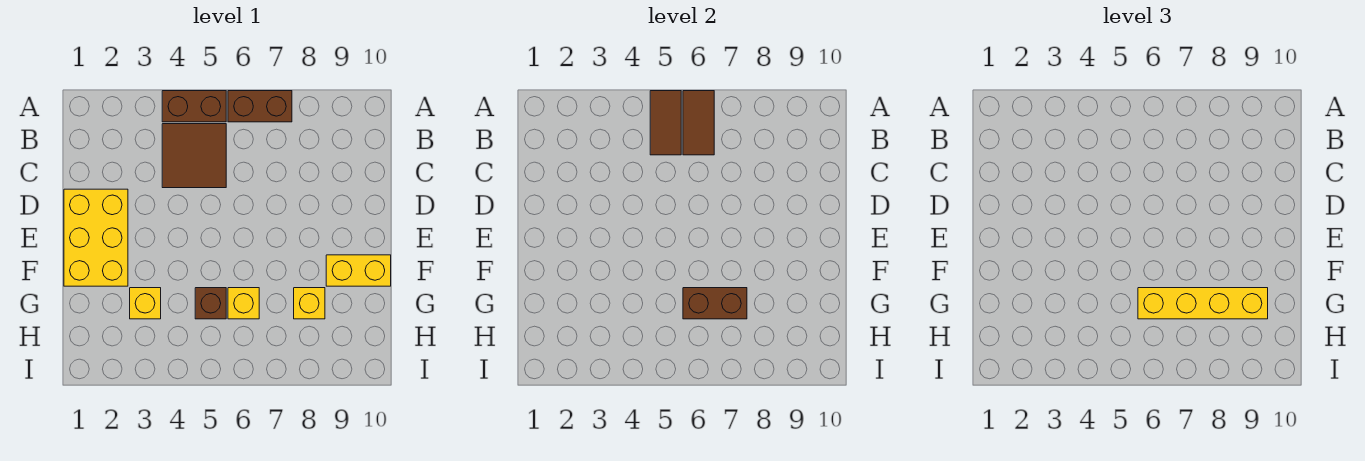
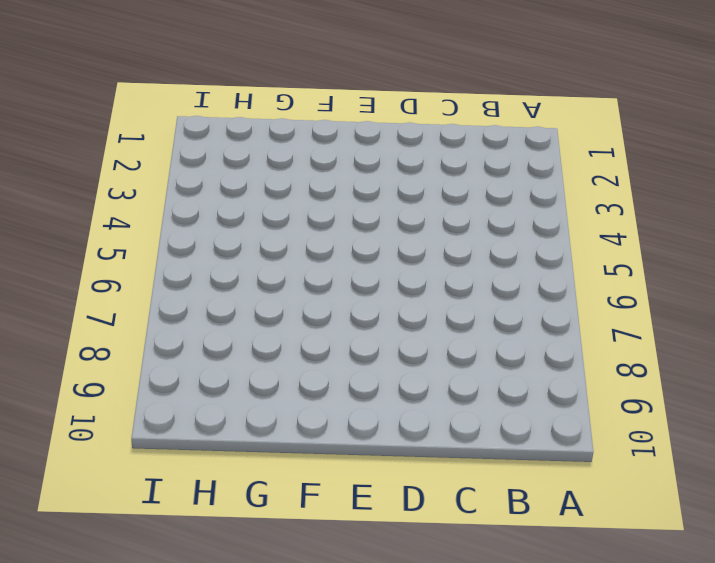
none -> brown 1x2 brick [162,91,226,122]
none -> brown 1x2 brick [228,91,292,122]
none -> brown 2x2 tile [162,124,226,188]

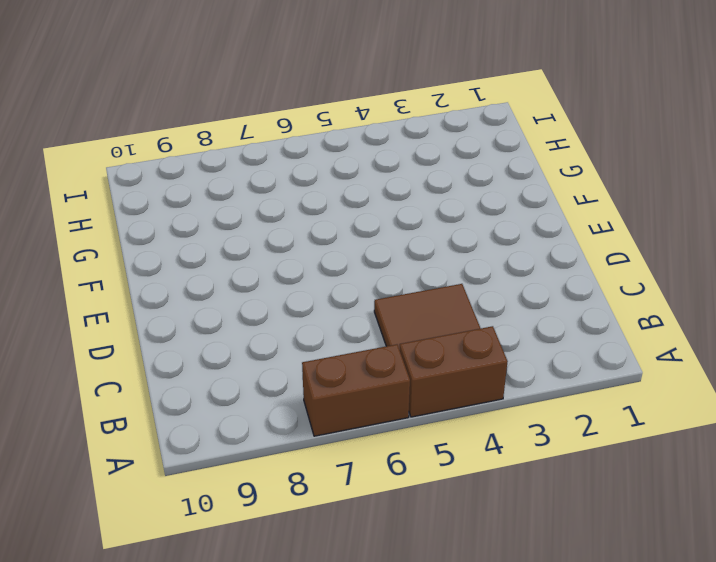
none -> yellow 2x3 brick [64,189,128,286]
none -> yellow 1x2 brick [326,255,391,286]
none -> yellow 1x1 brick [130,288,161,319]

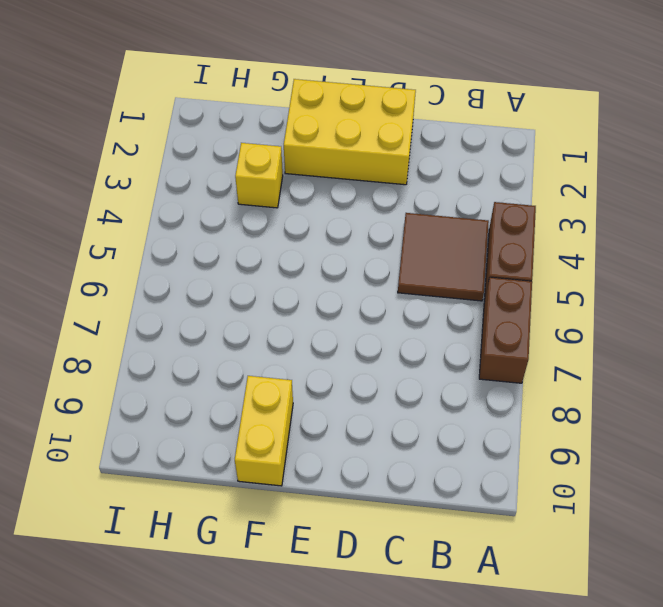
none -> brown 1x1 brick [195,288,226,319]
none -> yellow 1x1 brick [228,288,259,319]
none -> yellow 1x1 brick [294,288,325,319]

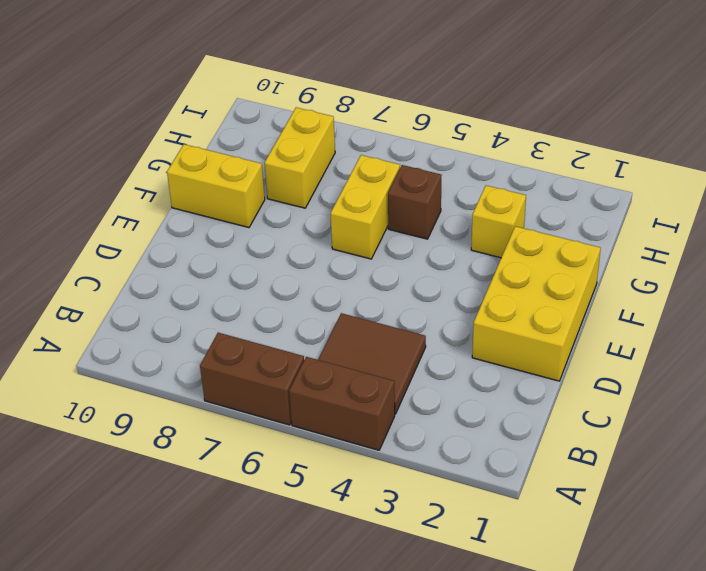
yellow 1x2 brick [331,155,400,259] -> yellow 1x1 brick [228,288,259,319]
yellow 1x2 brick [265,108,335,208] -> yellow 1x1 brick [294,288,325,319]
none -> brown 1x2 tile [650,91,681,155]
none -> brown 1x2 tile [683,91,714,155]
none -> brown 1x2 brick [683,288,747,319]

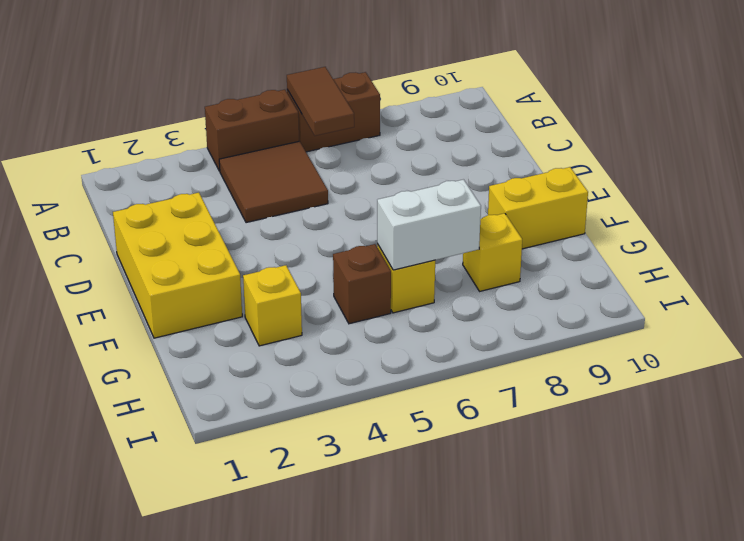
white 1x2 brick [377,179,481,270] -> brown 1x2 brick [683,288,747,319]
none -> brown 1x2 tile [650,91,681,155]
none -> yellow 1x4 brick [1138,288,1268,319]

